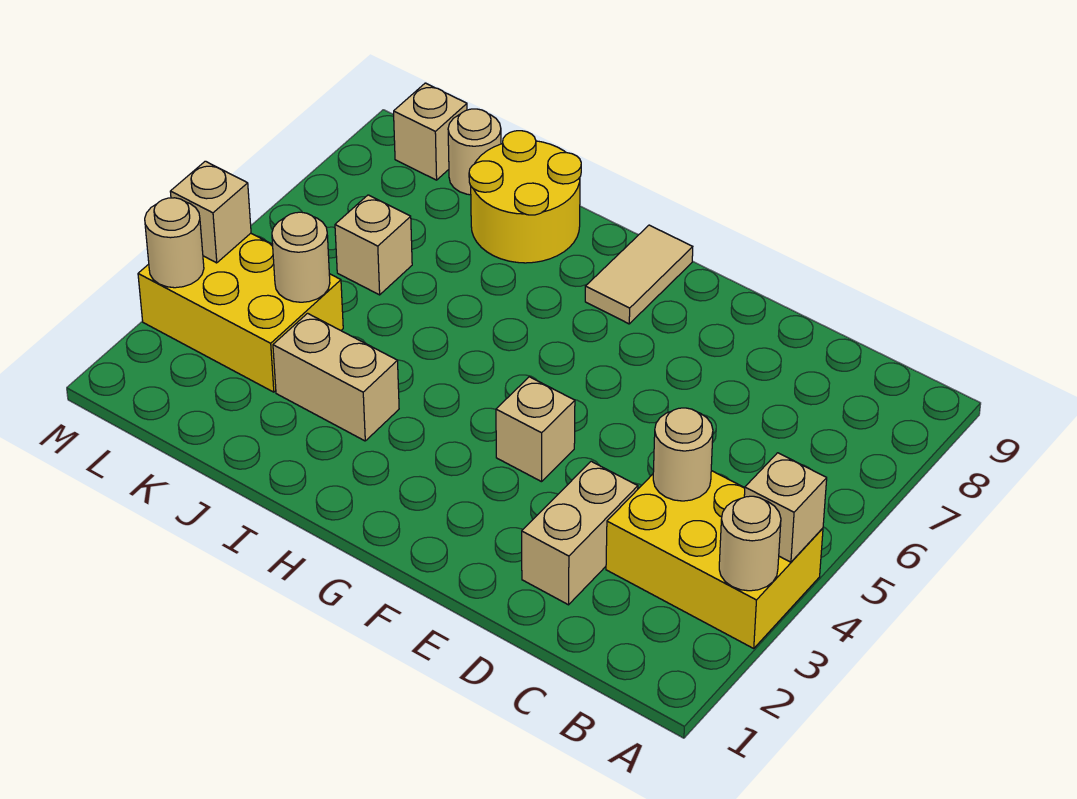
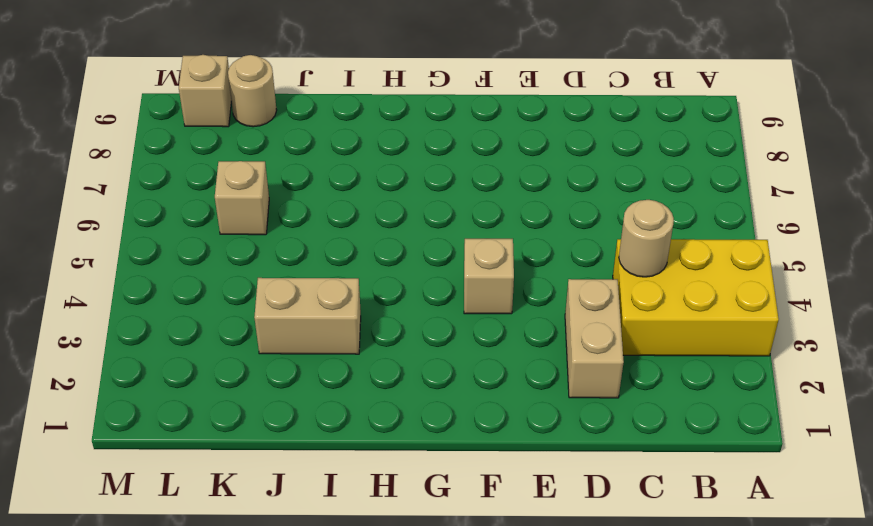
none -> tan 1x2 tile [585,225,693,324]
none -> yellow 2x2 round brick [469,131,581,263]
none -> yellow 2x3 brick [138,233,343,392]

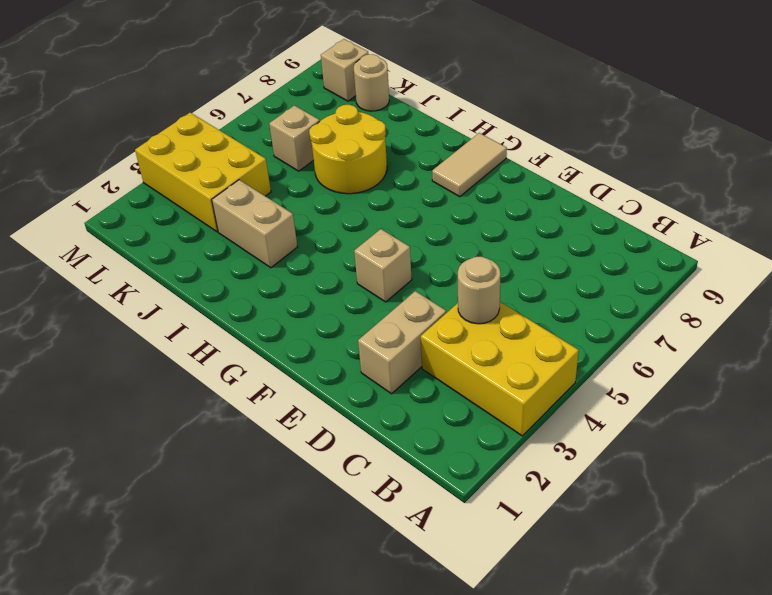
yellow 2x2 round brick [309,105,387,194] -> yellow 2x2 round brick moved to [469,131,581,263]
none -> tan 1x1 round brick [719,496,781,591]
none -> tan 1x1 brick [744,453,827,562]
none -> tan 1x1 round brick [272,212,330,302]

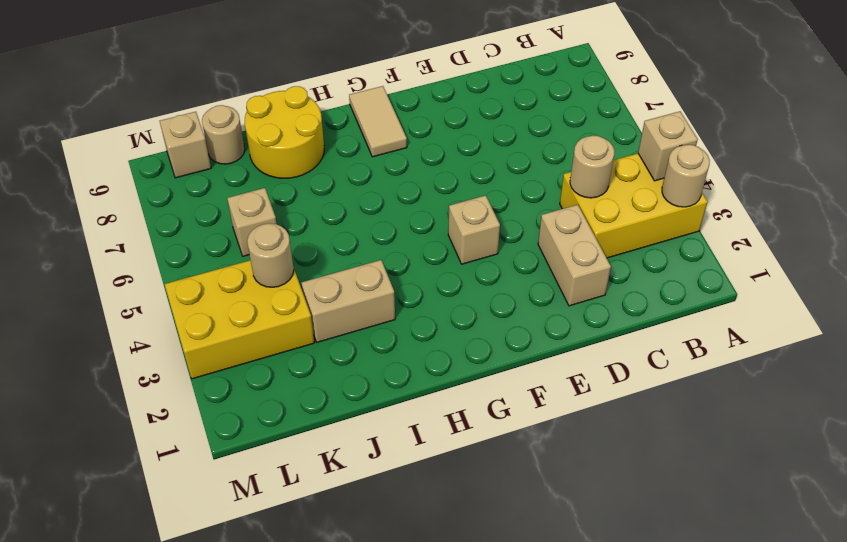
none -> tan 1x1 round brick [145,198,204,288]
none -> tan 1x1 brick [170,161,251,263]

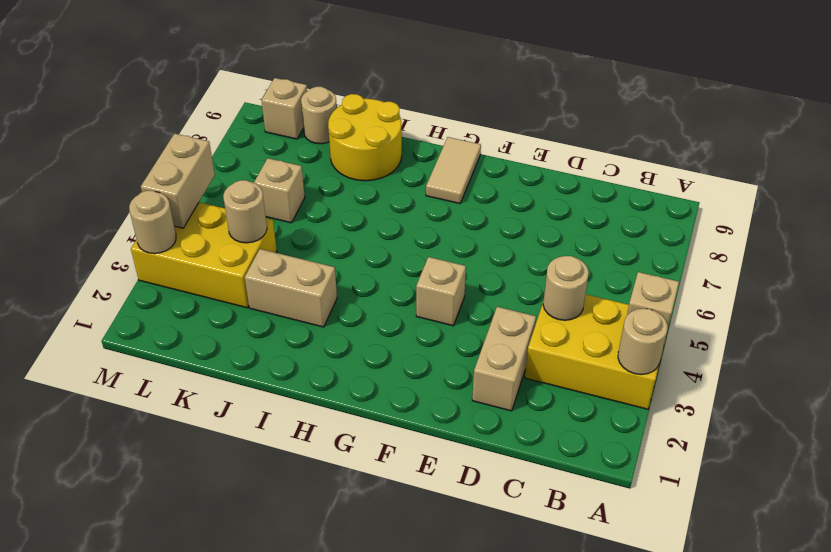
tan 1x2 brick [141,134,215,228] -> tan 1x1 brick [170,161,251,263]

